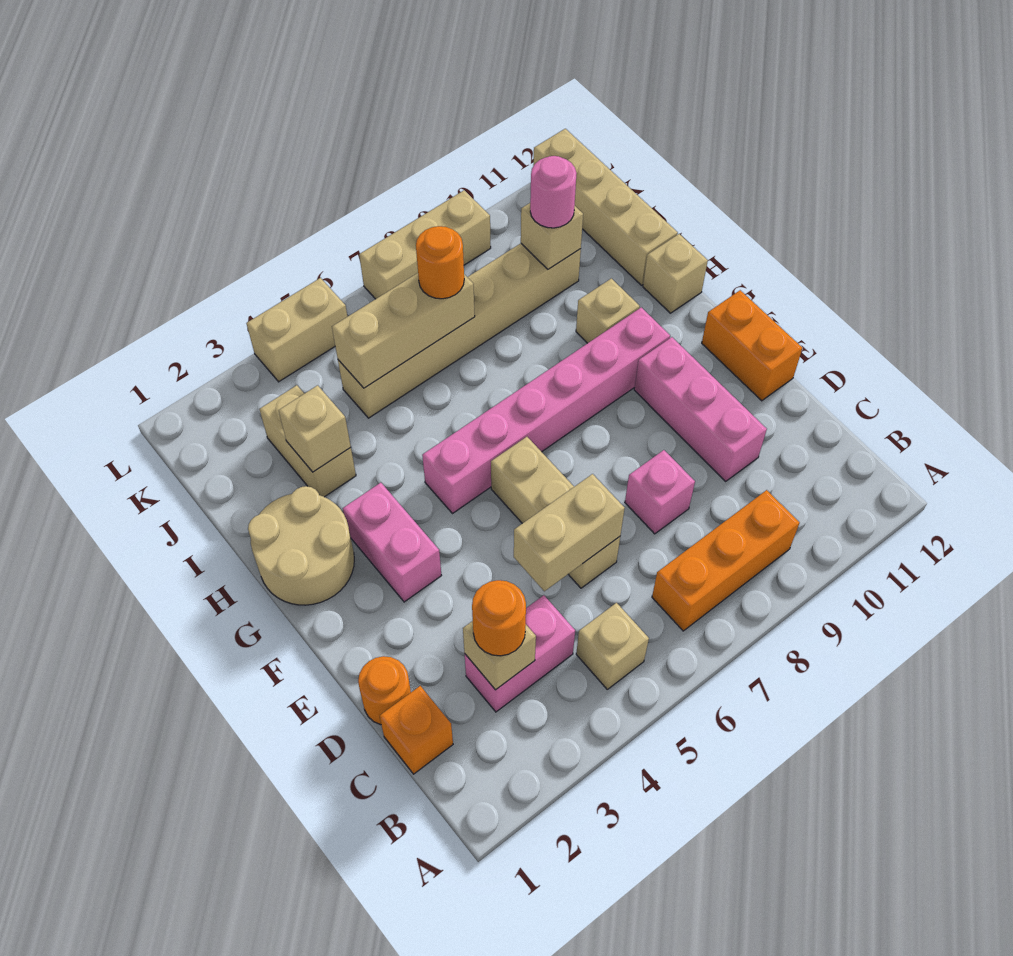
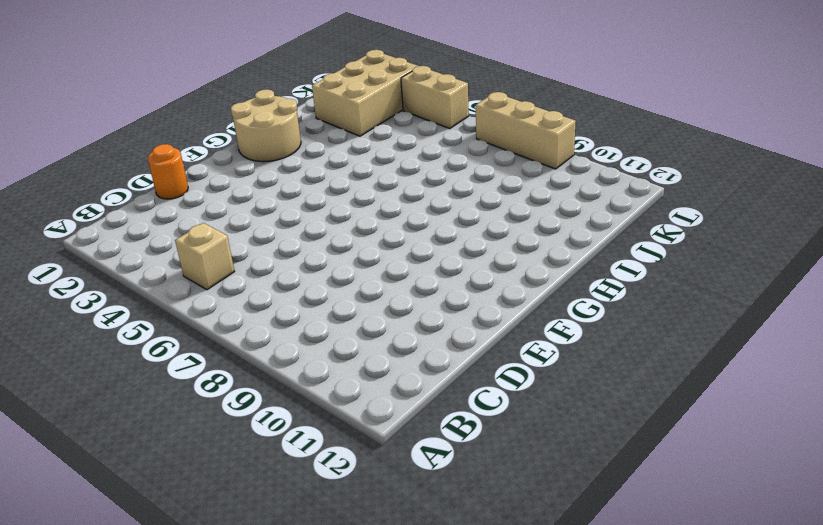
tan 2x3 brick [312,50,418,136] -> tan 1x2 brick [260,385,356,497]
none -> orange 1x3 brick [652,490,800,631]
none -> orange 1x1 brick [380,686,453,774]
none -> pink 1x2 brick [465,595,575,712]

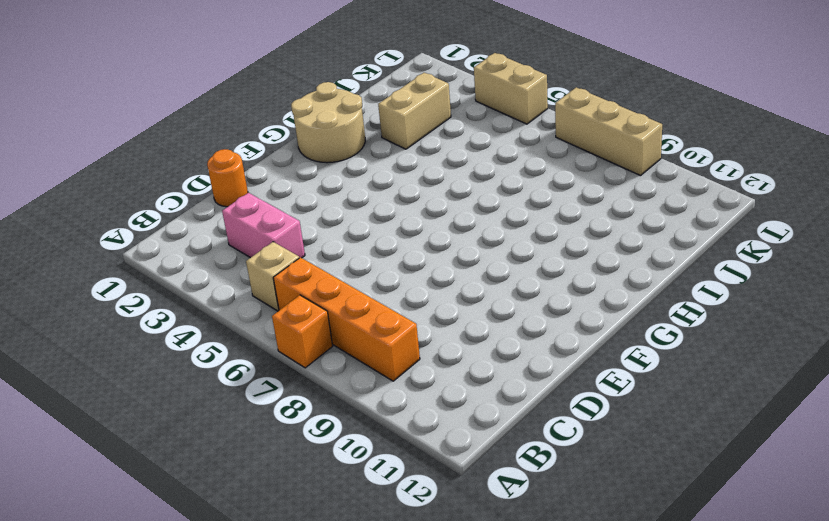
orange 1x1 brick [272,295,333,368] -> orange 1x1 brick moved to [380,686,453,774]
orange 1x4 brick [273,257,420,381] -> orange 1x3 brick [652,490,800,631]
none -> tan 1x3 brick [491,437,620,588]
none -> pink 1x1 brick [625,450,695,534]
none -> pink 1x3 brick [634,337,767,481]

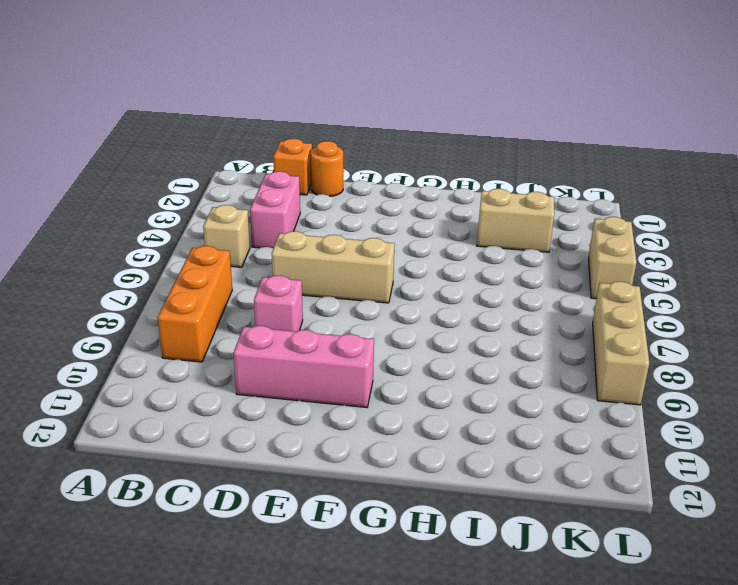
none -> orange 1x2 brick [702,290,802,401]
none -> pink 1x2 brick [343,483,441,602]
none -> tan 2x2 round brick [248,486,354,605]

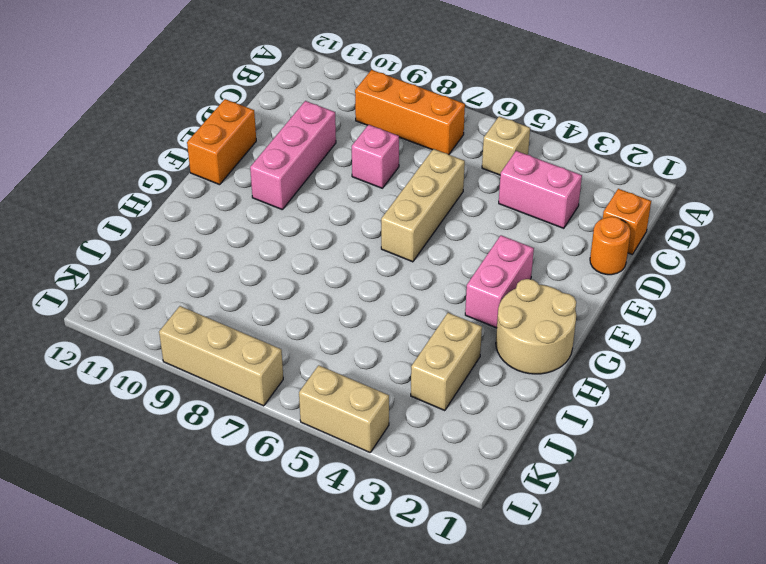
none -> pink 1x6 brick [422,307,670,514]
none -> tan 1x1 brick [576,278,640,343]
none -> tan 1x1 brick [643,234,708,313]

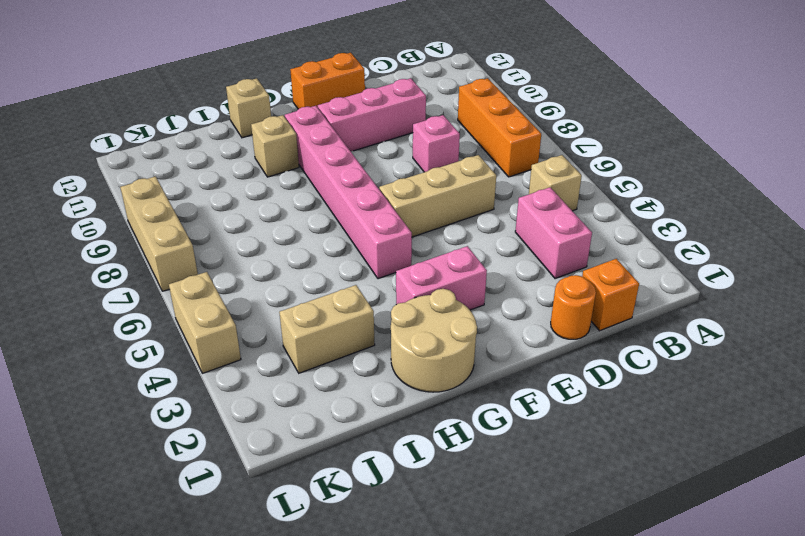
none -> tan 1x4 brick [533,129,678,285]
none -> tan 1x6 brick [338,243,581,418]
none -> tan 1x1 brick [463,621,536,690]

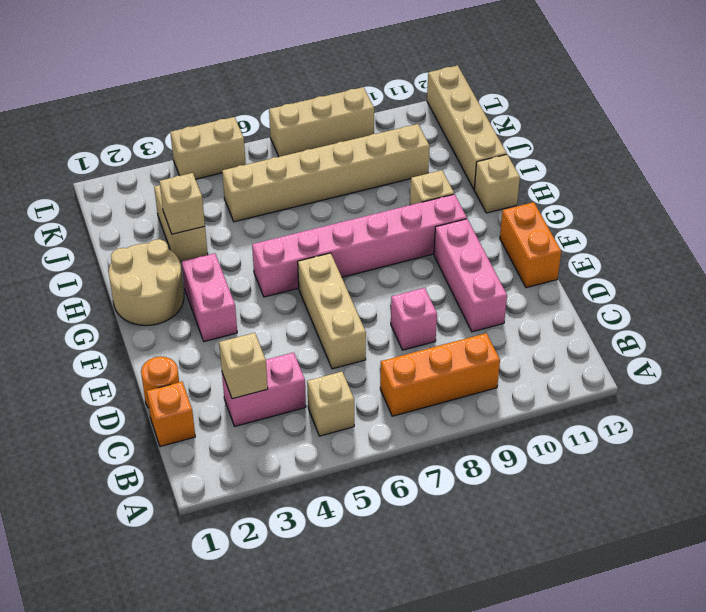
none -> tan 1x2 brick [514,474,625,591]
none -> tan 1x3 brick [332,273,475,388]
none -> tan 1x1 brick [521,203,583,269]

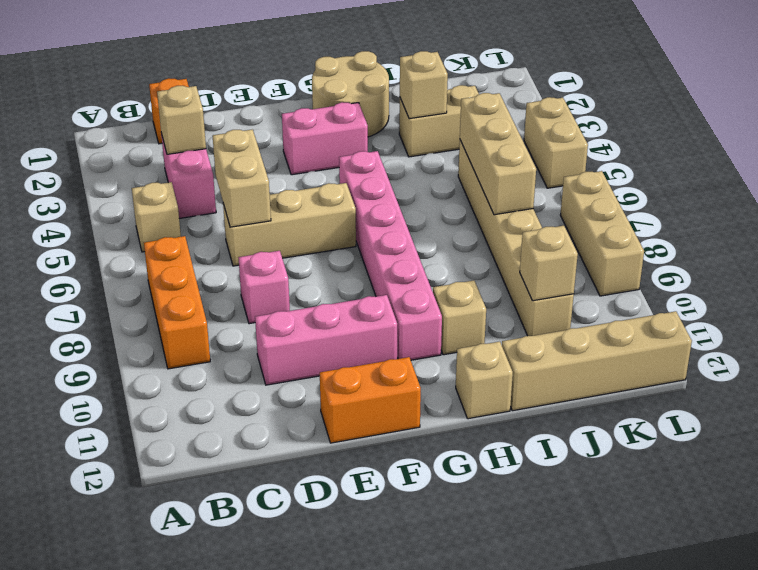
none -> orange 1x1 round brick [358,656,411,725]
none -> orange 1x1 round brick [472,580,526,656]
none -> orange 1x1 round brick [416,226,464,299]

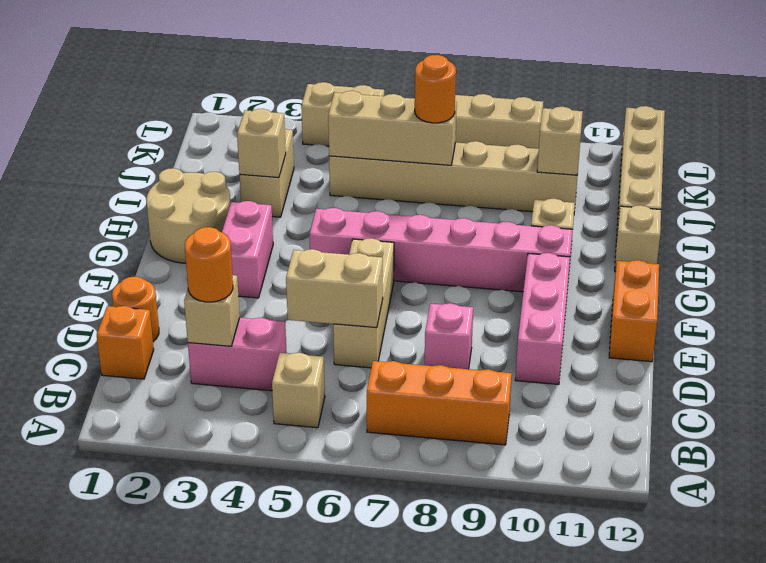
none -> pink 1x1 round brick [530,156,576,228]

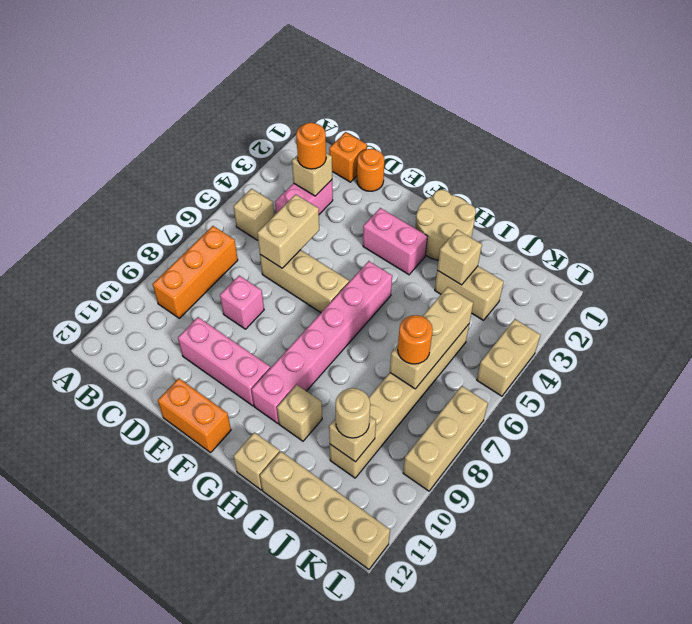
tan 1x1 round brick [336,388,370,438] -> pink 1x1 round brick [530,156,576,228]

